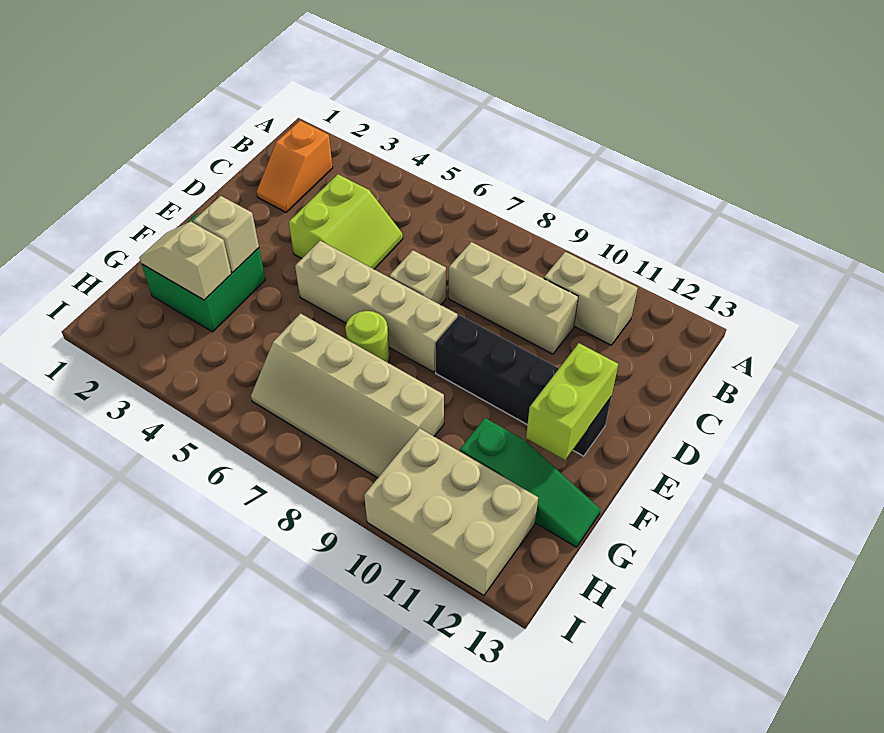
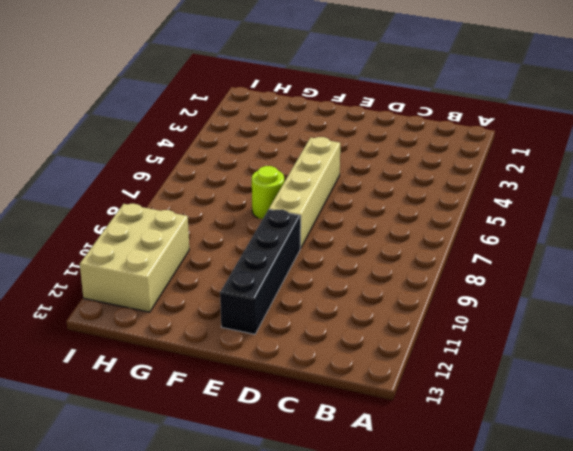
none -> orange 1x2 slope [257,121,333,212]
none -> tan 1x2 brick [544,252,638,345]
none -> lime 2x2 slope [289,174,403,269]

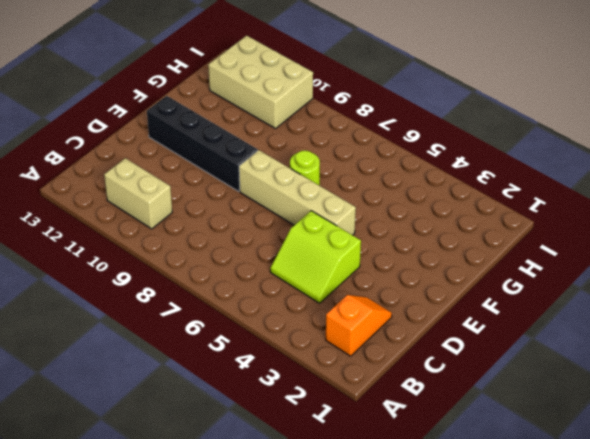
lime 2x2 slope [270,211,361,303] -> lime 2x2 slope turned to [289,174,403,269]
none -> tan 1x3 brick [449,242,578,354]
none -> tan 1x1 brick [389,250,446,305]
none -> green 2x2 brick [142,214,265,332]

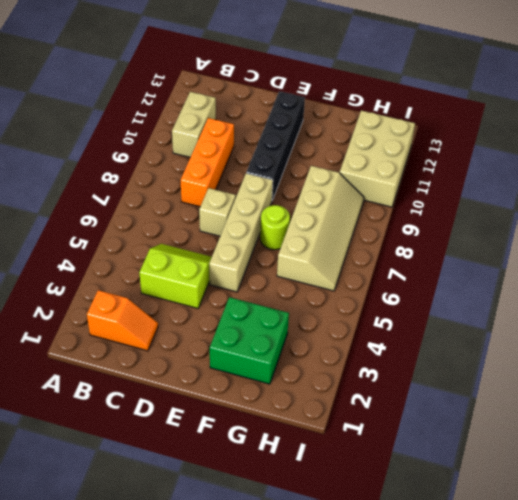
orange 1x3 brick [181,118,234,207] -> tan 1x3 brick [449,242,578,354]
none -> green 1x3 slope [460,418,600,547]
none -> lime 1x2 brick [526,343,618,460]
none -> tan 1x1 brick [193,196,259,272]

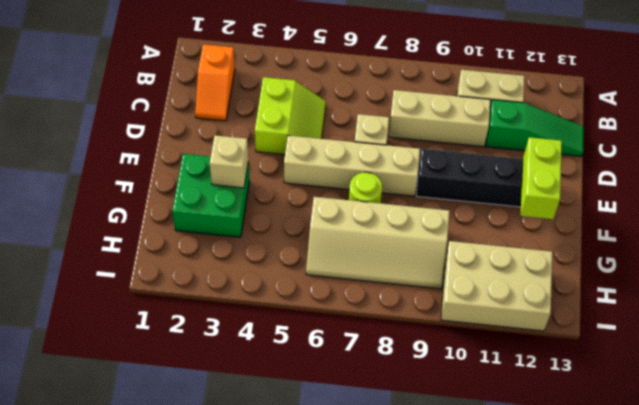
green 1x3 slope [486,100,584,156] -> green 1x3 slope moved to [460,418,600,547]
none -> tan 1x2 slope [139,222,231,300]

